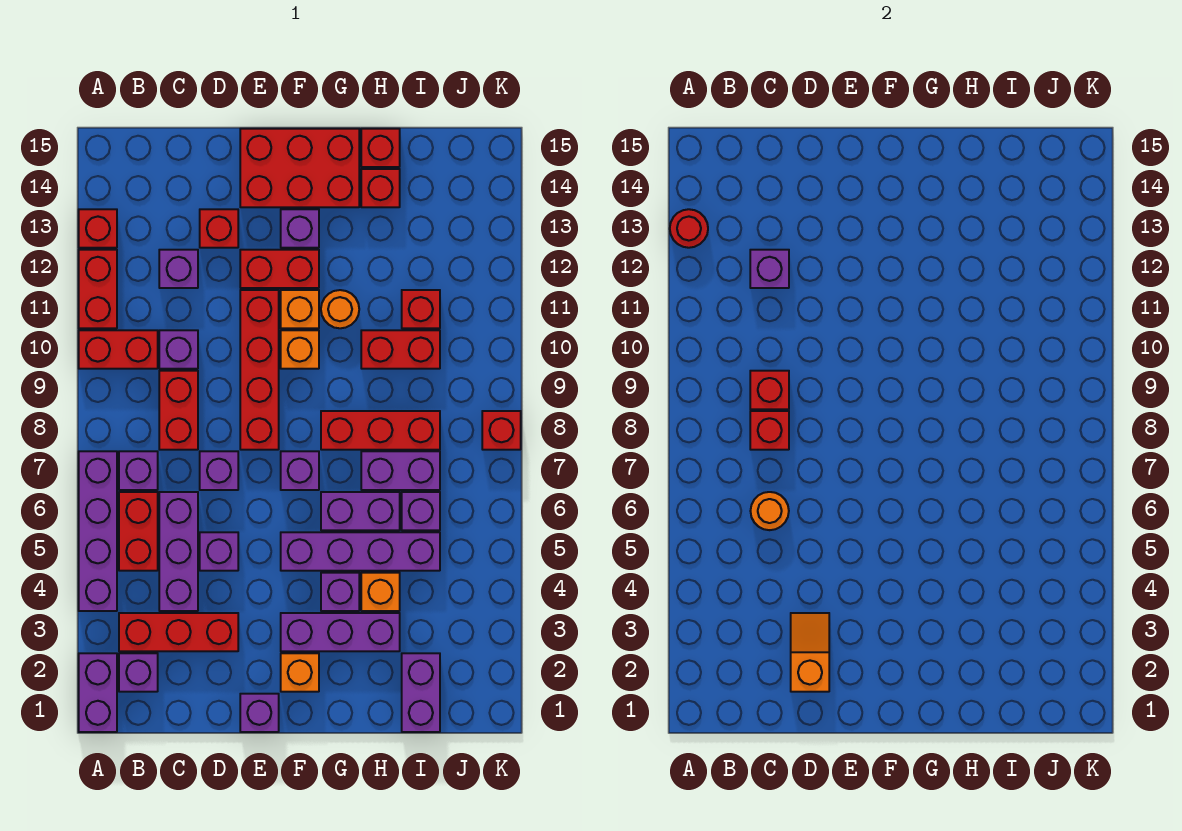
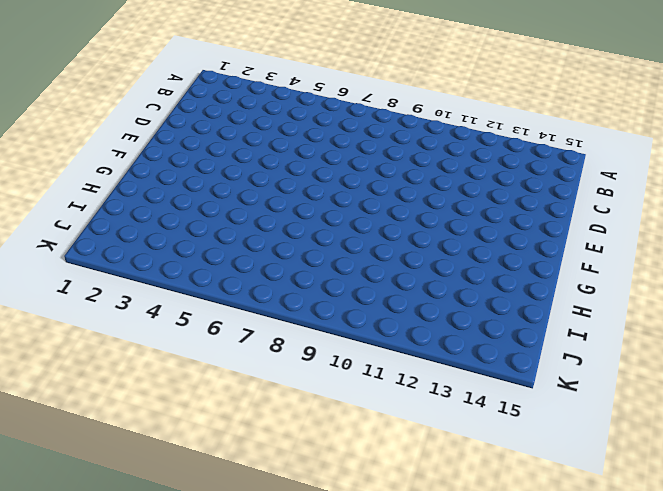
none -> purple 1x2 brick [79,653,117,732]
none -> purple 1x4 brick [79,451,117,611]
none -> red 1x2 brick [79,330,158,369]
none -> red 1x2 brick [79,250,117,328]

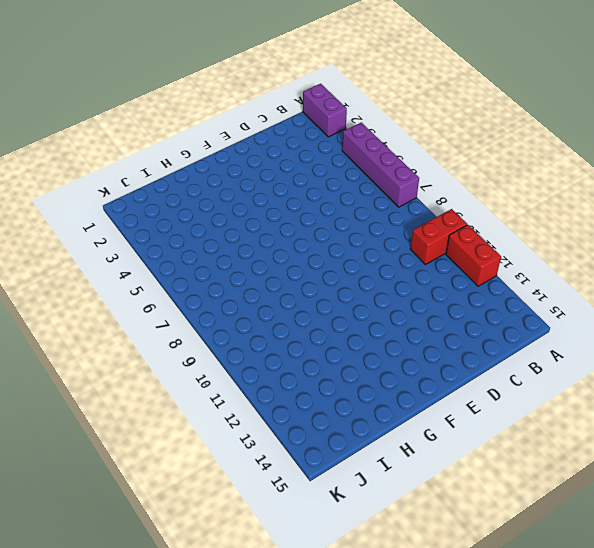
none -> red 1x1 brick [79,209,117,248]
none -> purple 1x1 brick [119,653,158,692]
none -> red 1x3 brick [119,613,238,651]
none -> red 1x2 brick [119,492,158,571]

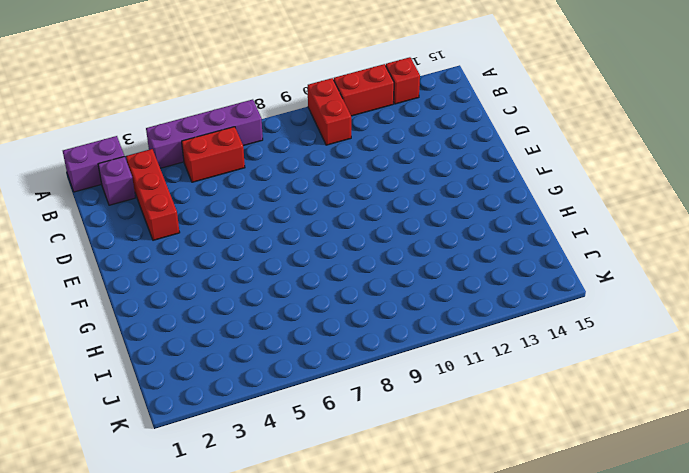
none -> purple 1x1 brick [119,451,158,490]
none -> purple 1x3 brick [159,492,198,611]
none -> red 1x2 brick [159,371,198,450]
none -> purple 1x1 brick [159,330,198,369]

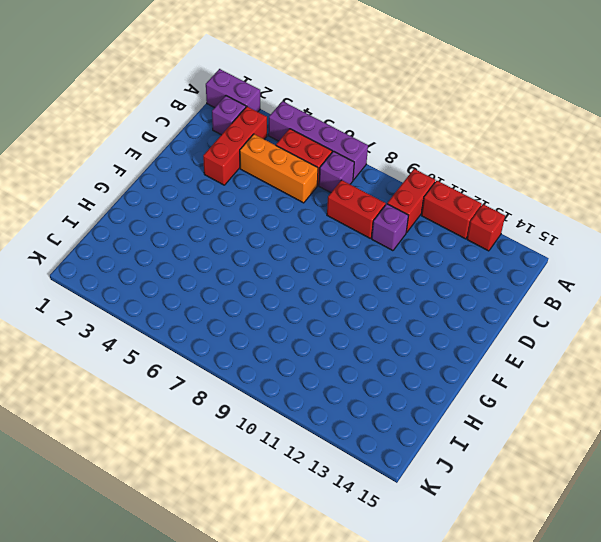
orange 1x3 brick [240,134,318,203] -> purple 1x3 brick [159,492,198,611]
none -> purple 1x1 brick [159,250,198,288]
none -> purple 1x1 brick [200,532,238,571]
none -> purple 1x1 brick [200,451,238,490]
none -> red 1x1 brick [200,209,238,248]

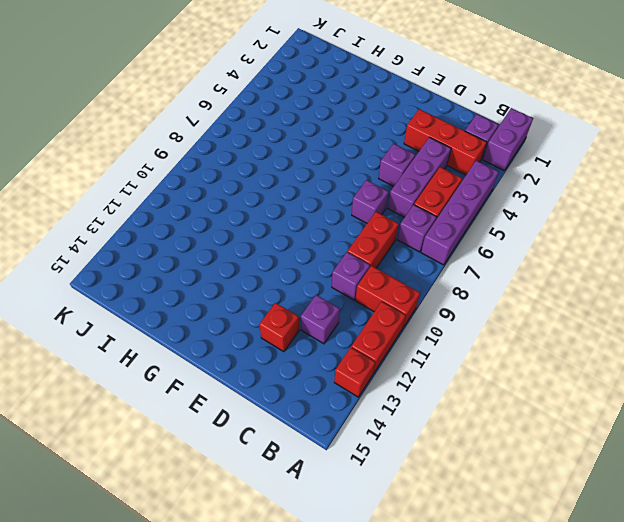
none -> purple 1x1 brick [240,694,279,732]
none -> red 1x4 brick [240,290,279,450]
none -> red 1x2 brick [240,250,319,288]
none -> red 2x3 brick [240,129,359,207]

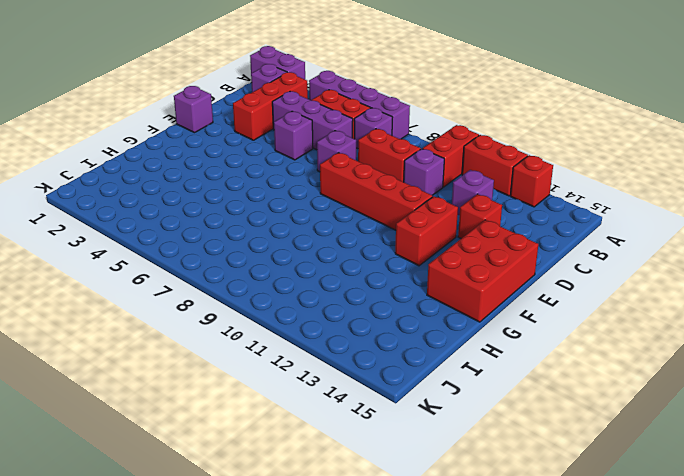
none -> orange 1x1 brick [281,653,319,692]
none -> purple 1x3 brick [281,613,400,651]
none -> purple 1x4 brick [281,532,440,571]
none -> purple 1x1 brick [281,451,319,490]

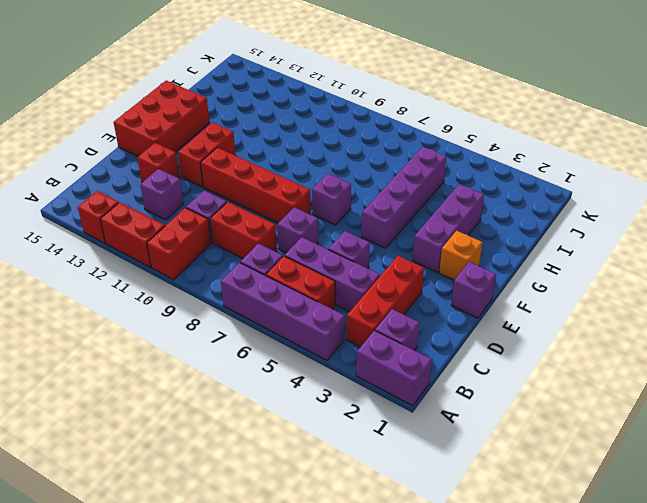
none -> orange 1x1 brick [281,330,319,369]
none -> orange 1x1 brick [281,290,319,328]
none -> purple 1x1 brick [281,209,319,248]
none -> purple 1x1 brick [321,573,359,611]

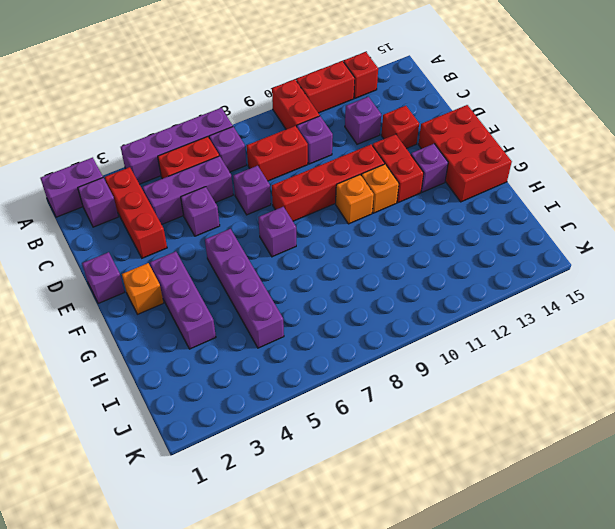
none -> purple 1x1 brick [321,573,359,611]
none -> purple 1x2 brick [321,492,400,530]
none -> red 1x3 brick [321,411,440,450]
none -> orange 1x1 round brick [321,290,359,328]

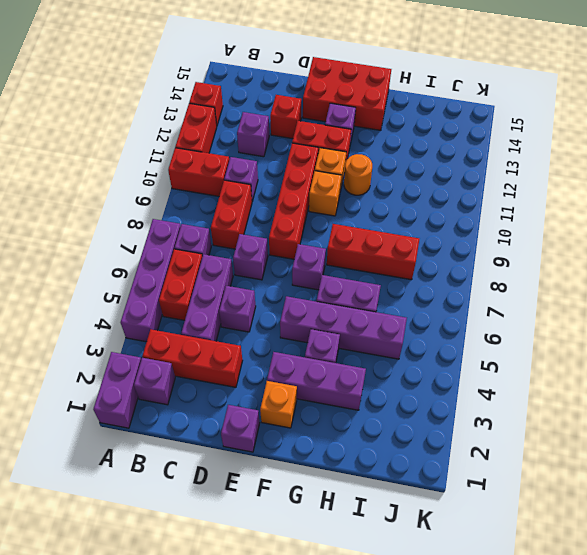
none -> orange 1x1 brick [361,573,400,611]
none -> purple 1x2 brick [361,451,440,490]
none -> red 1x2 brick [361,330,440,369]
none -> red 1x1 brick [361,169,400,207]

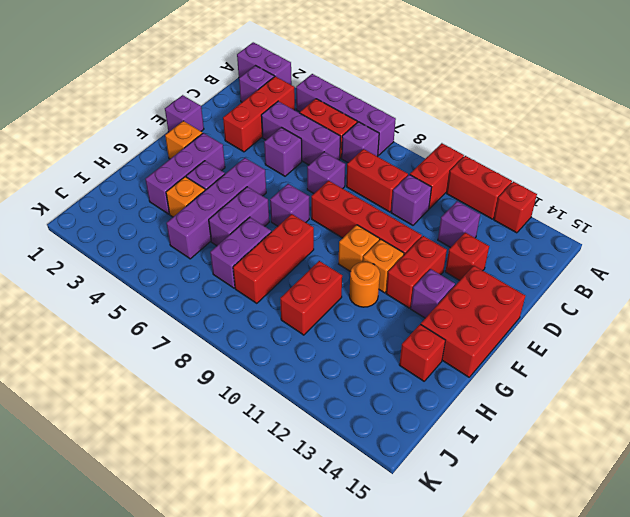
none -> red 1x1 brick [361,129,400,167]
none -> purple 1x2 brick [402,653,440,732]
none -> purple 1x1 brick [402,492,440,530]
none -> red 1x1 brick [402,290,440,328]

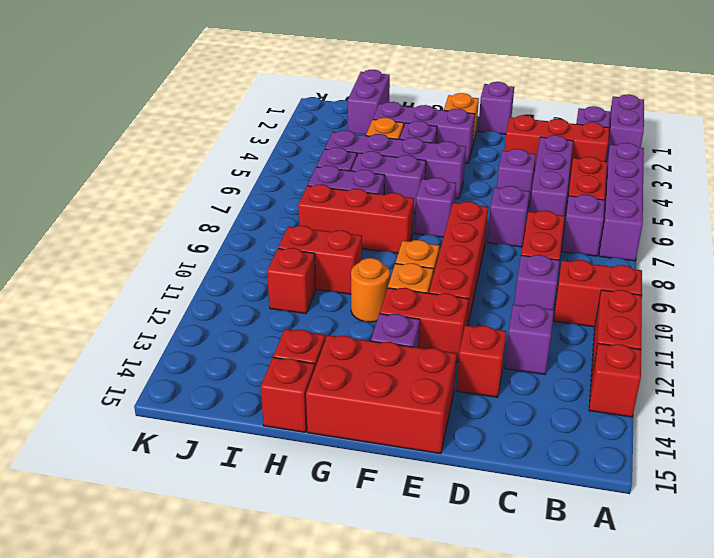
none -> red 1x1 brick [482,411,521,450]
none -> red 1x1 round brick [670,209,708,248]
none -> orange 1x1 round brick [751,492,789,530]
none -> red 1x1 brick [750,411,789,450]

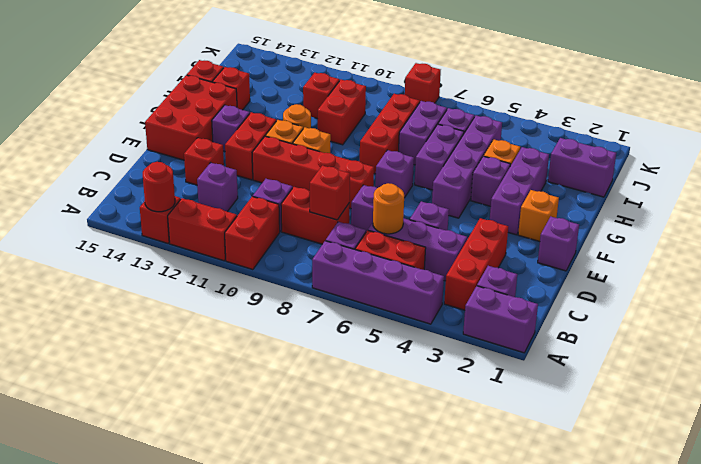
none -> red 1x1 brick [750,371,789,409]
none -> purple 1x1 brick [750,250,789,288]
none -> orange 1x2 slope [791,613,829,692]

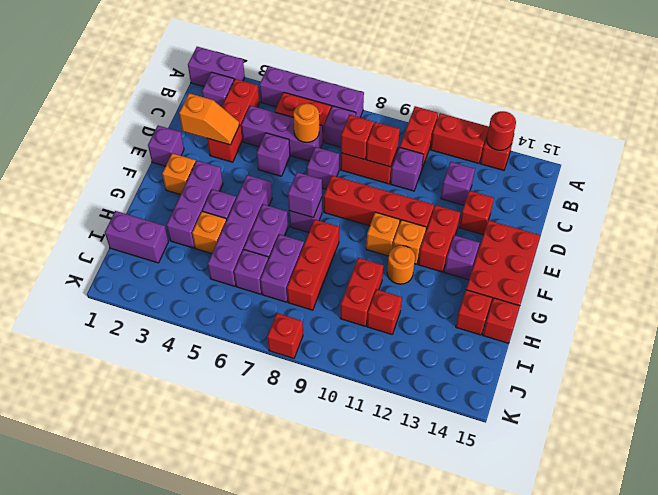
purple 1x1 brick [288,172,322,218] -> purple 1x1 brick moved to [750,250,789,288]

